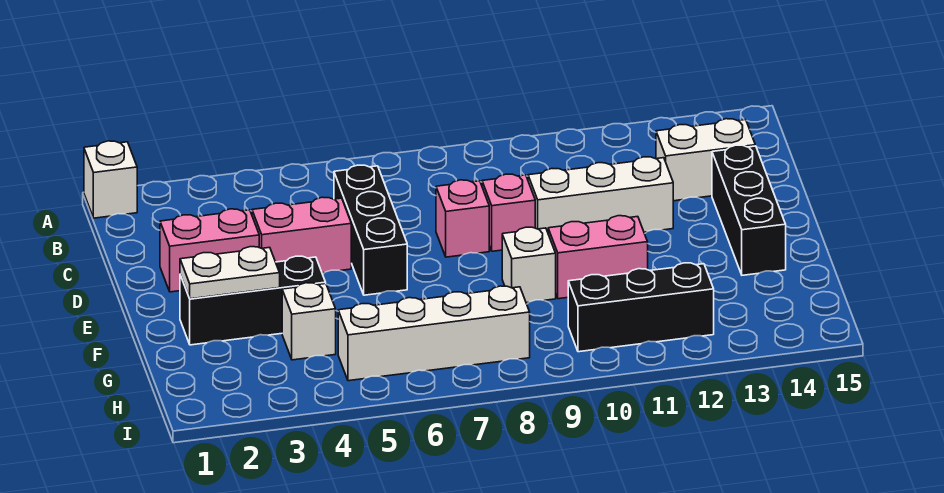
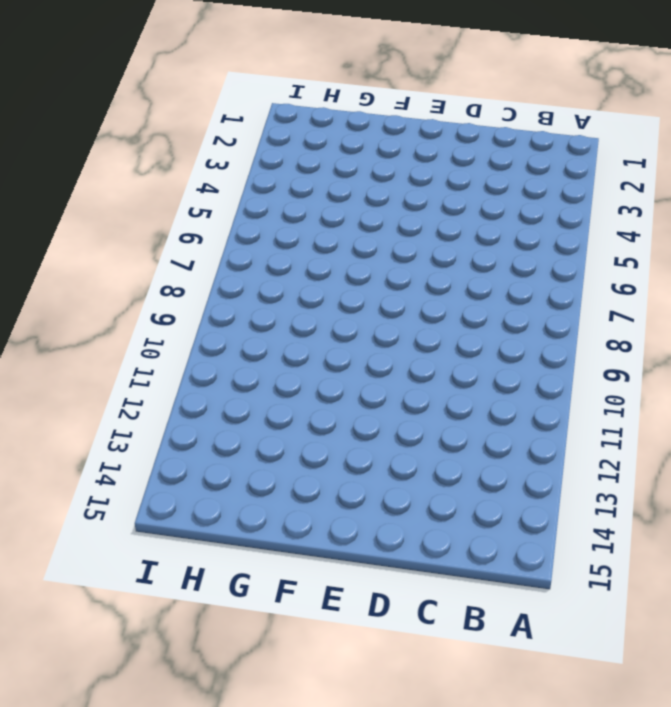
none -> white 1x1 brick [84,141,137,218]
none -> black 1x3 brick [334,165,407,295]
none -> white 1x2 brick [656,119,755,201]

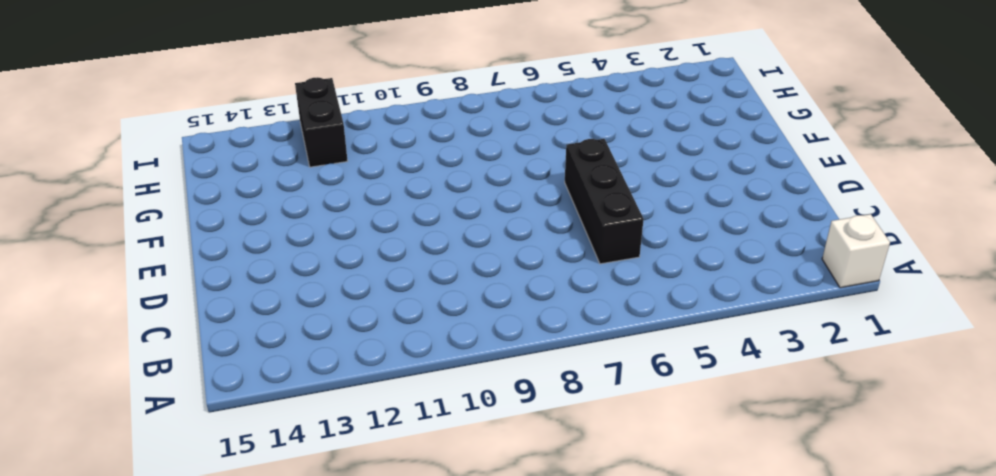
black 1x2 brick [295,77,348,167] -> black 1x3 brick [568,263,714,352]
none -> white 1x2 brick [656,119,755,201]
none -> pink 1x2 brick [160,209,259,292]
none -> pink 1x2 brick [252,197,351,273]

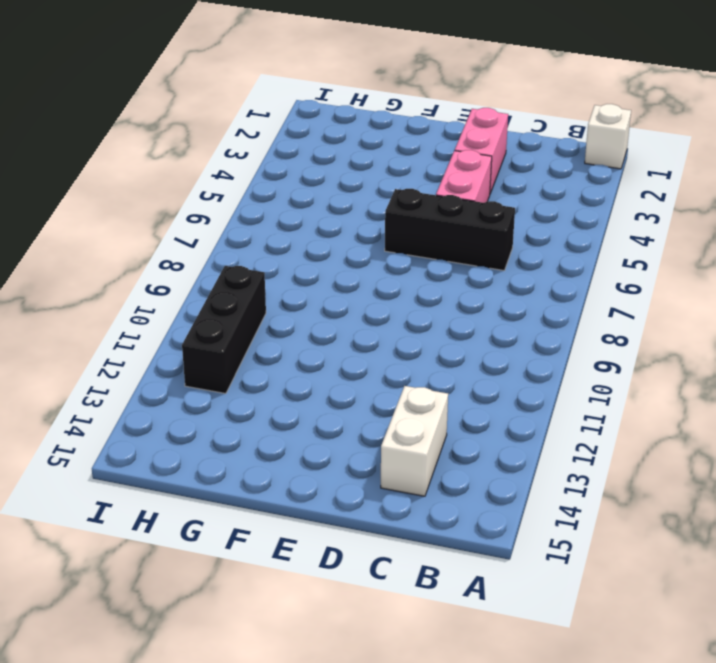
none -> pink 1x1 brick [436,180,489,257]
none -> pink 1x1 brick [482,174,535,251]
none -> white 1x3 brick [528,157,673,232]

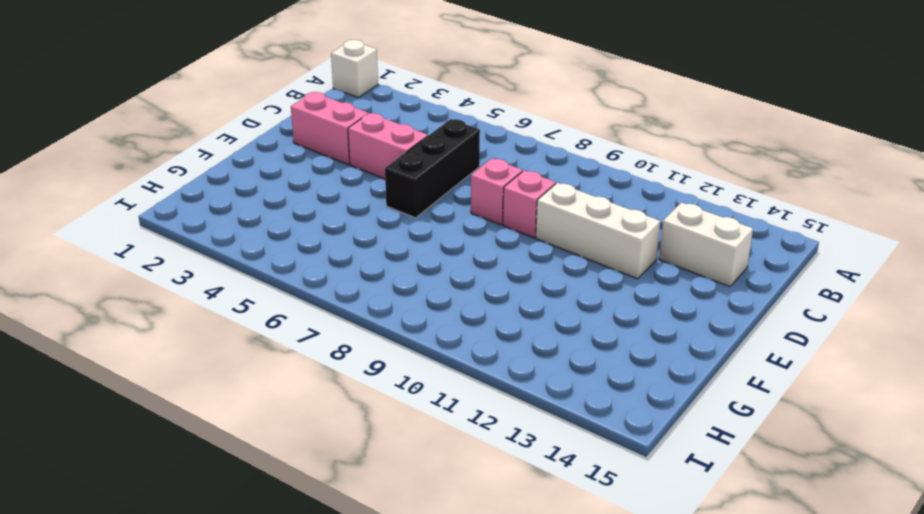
none -> black 1x3 brick [712,145,786,275]
none -> black 1x3 brick [180,256,326,345]
none -> white 1x1 brick [502,227,556,303]

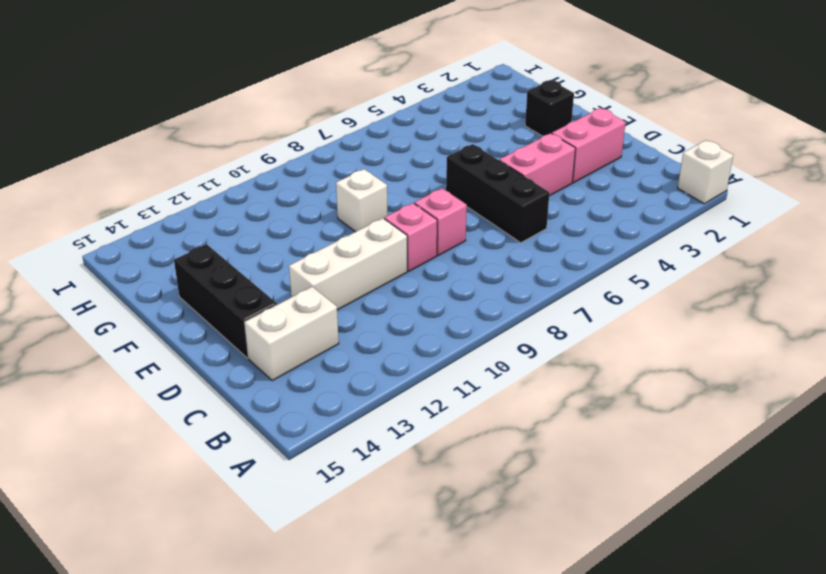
black 1x1 brick [525,80,574,136] -> black 1x3 brick [180,256,326,345]
none -> pink 1x2 brick [548,216,648,299]
none -> white 1x1 brick [282,283,336,360]
none -> white 1x4 brick [338,286,530,381]

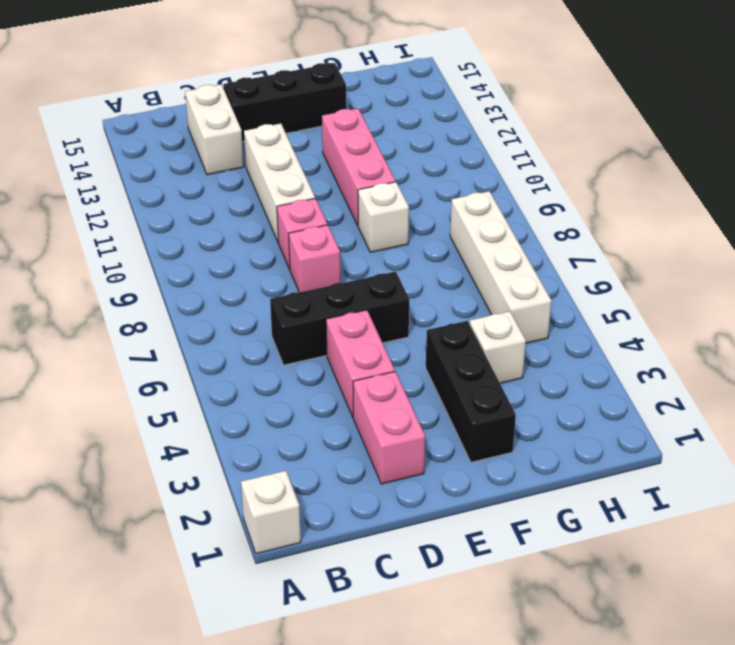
pink 1x3 brick [322,109,396,225] -> pink 1x2 brick [548,216,648,299]
none -> black 1x3 brick [568,263,714,352]
none -> white 1x2 plate [180,247,280,299]

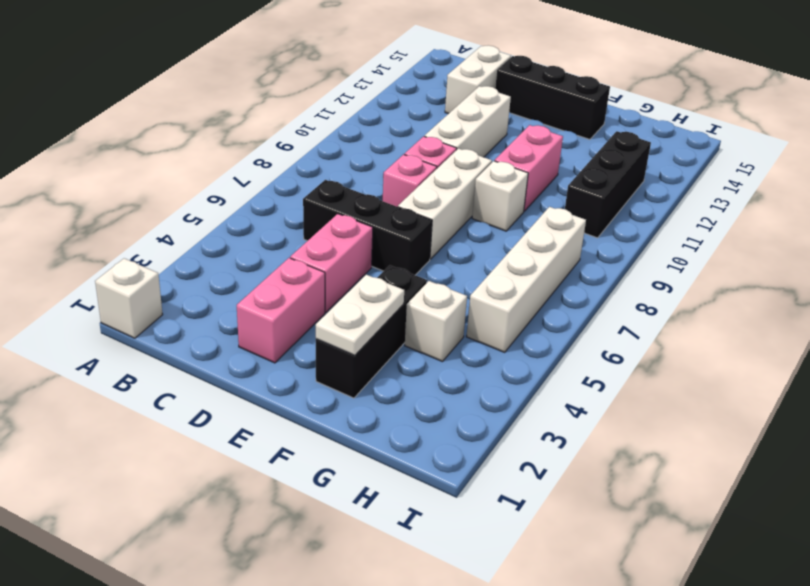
white 1x3 brick [398,149,492,259] -> none

